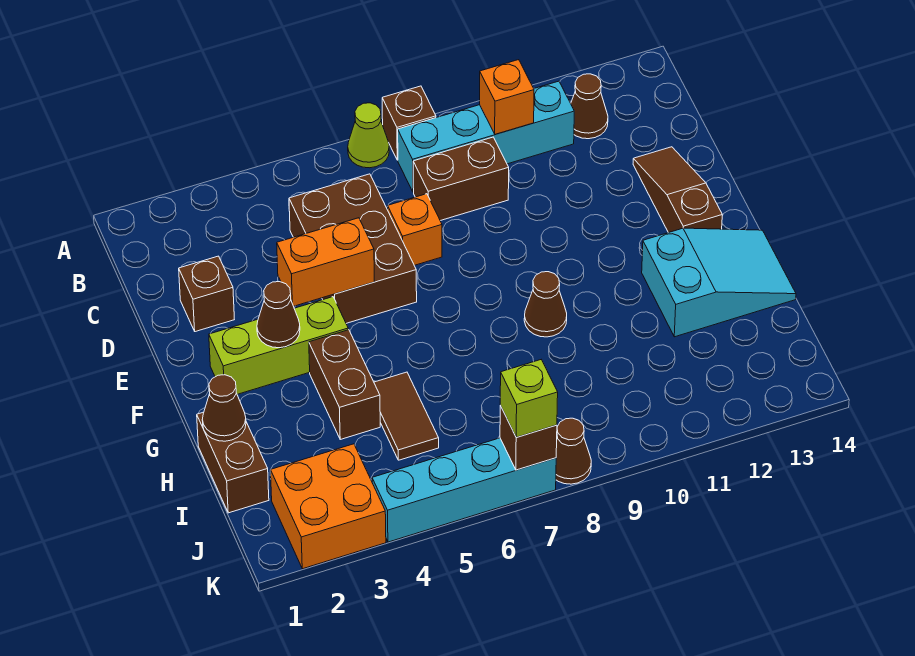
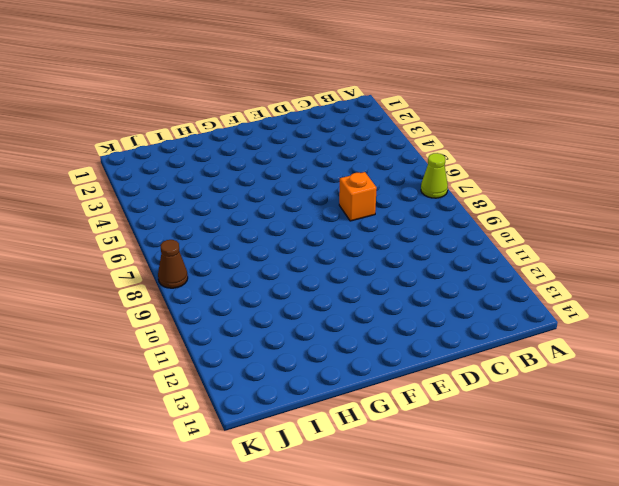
none -> brown 1x1 brick [382,86,436,160]
none -> cyan 1x4 brick [398,81,574,192]
none -> brown 1x1 cone [571,74,608,139]

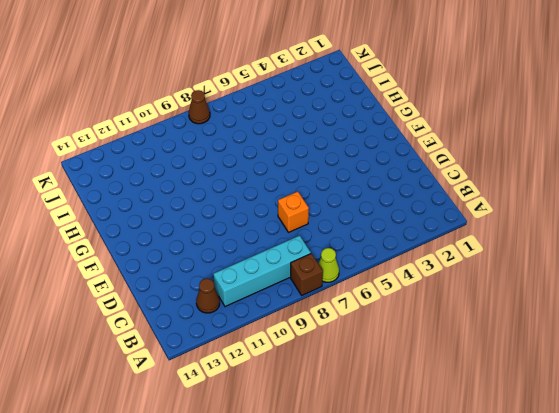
none -> brown 2x3 brick [289,174,417,323]
none -> brown 1x2 brick [413,137,509,221]
none -> brown 1x1 brick [179,256,234,332]

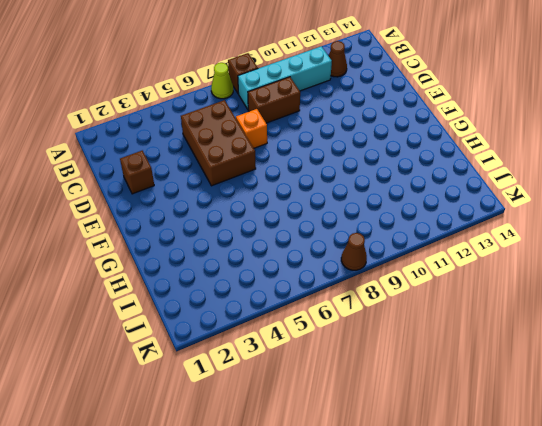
none -> brown 1x3 slope [633,147,722,233]
none -> lime 1x3 brick [209,297,348,394]
none -> brown 1x2 brick [309,330,380,439]

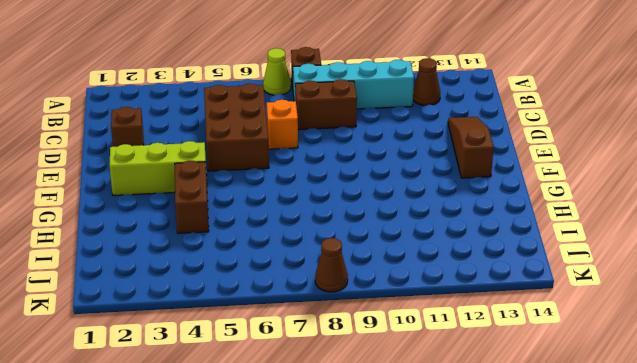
none -> brown 1x1 cone [524,272,567,337]
none -> cyan 2x3 slope [642,228,796,337]
none -> brown 1x2 brick [197,412,269,513]

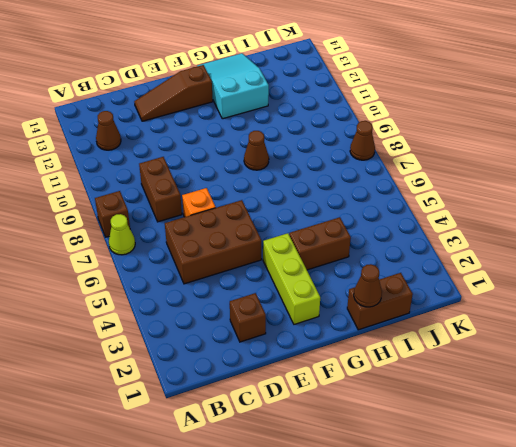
none -> cyan 1x4 brick [398,81,574,192]
none -> brown 1x2 tile [374,372,439,460]
none -> orange 2x2 brick [270,444,386,569]

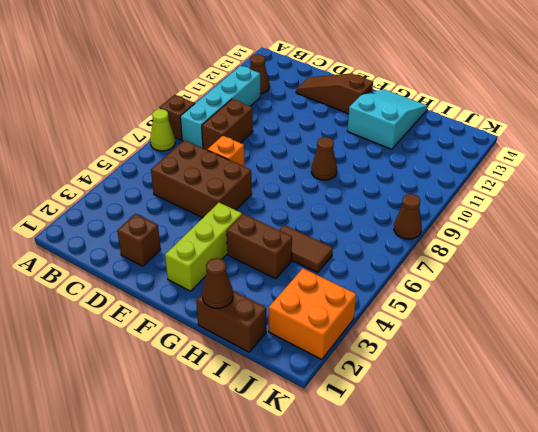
none -> cyan 1x4 brick [372,438,556,542]
none -> orange 1x1 brick [480,60,534,134]
none -> orange 1x2 brick [277,218,375,306]

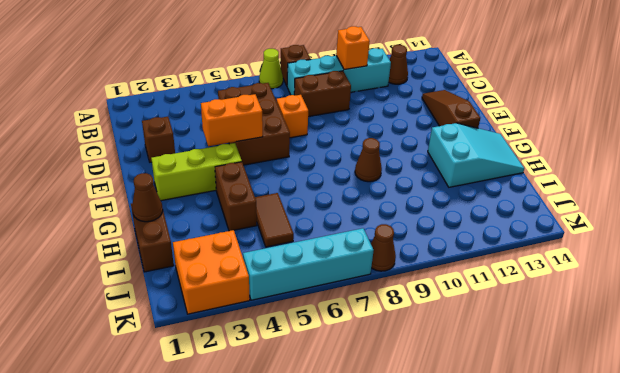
none -> brown 1x1 cone [257,282,300,348]
none -> brown 1x1 brick [500,406,557,470]
none -> lime 1x1 brick [500,360,558,437]

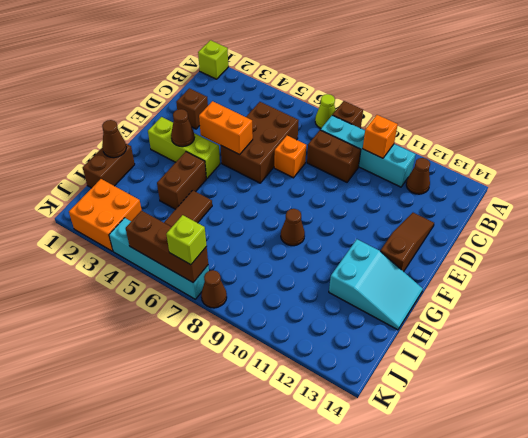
lime 1x1 brick [198,40,228,79] -> none
brown 1x3 brick [126,210,208,282] -> brown 1x1 brick [500,406,557,470]

